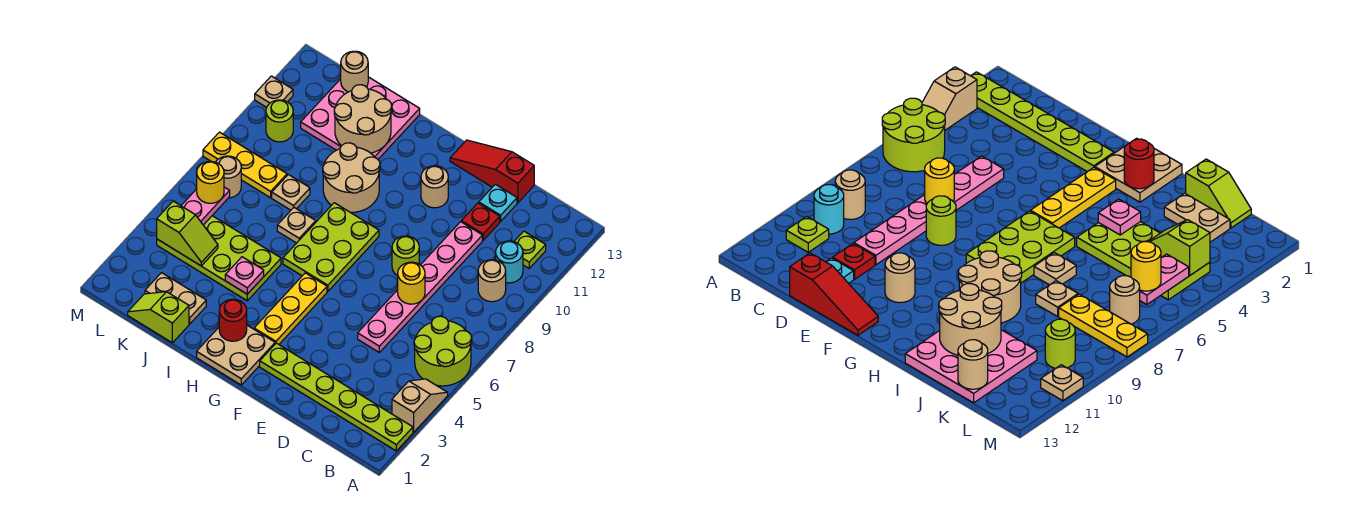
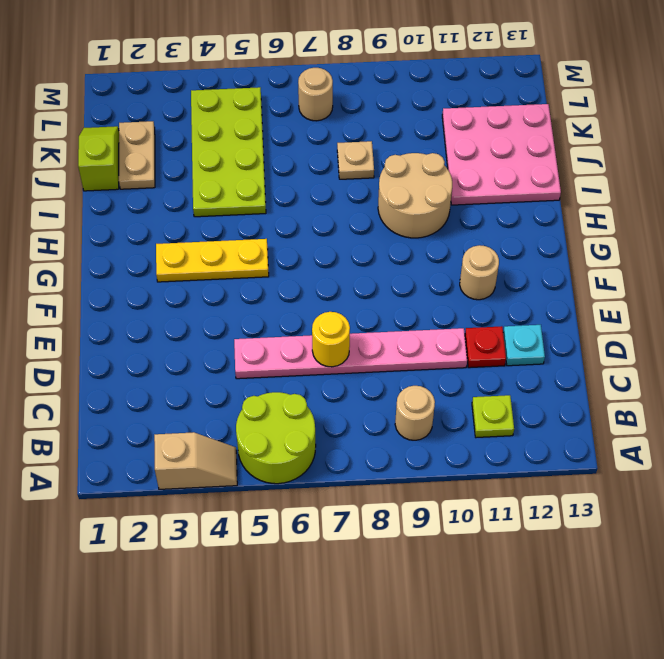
none -> lime 1x6 plate [260,343,413,451]
none -> cyan 1x1 round brick [496,241,523,283]
none -> red 1x3 slope [450,140,534,203]
none -> lime 1x1 round brick [392,236,419,276]

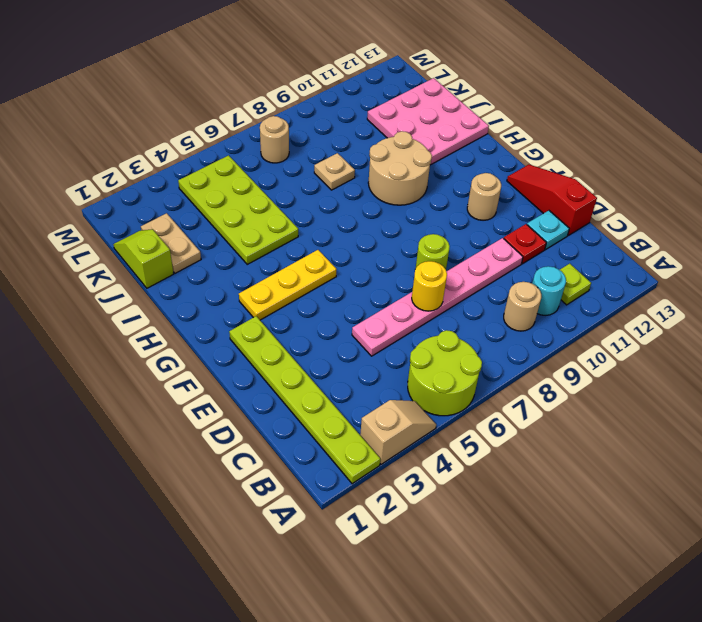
none -> tan 2x2 plate [197,325,275,385]
none -> lime 2x3 plate [283,203,379,292]
none -> tan 1x1 plate [277,208,316,243]
none -> yellow 1x3 plate [203,132,287,198]

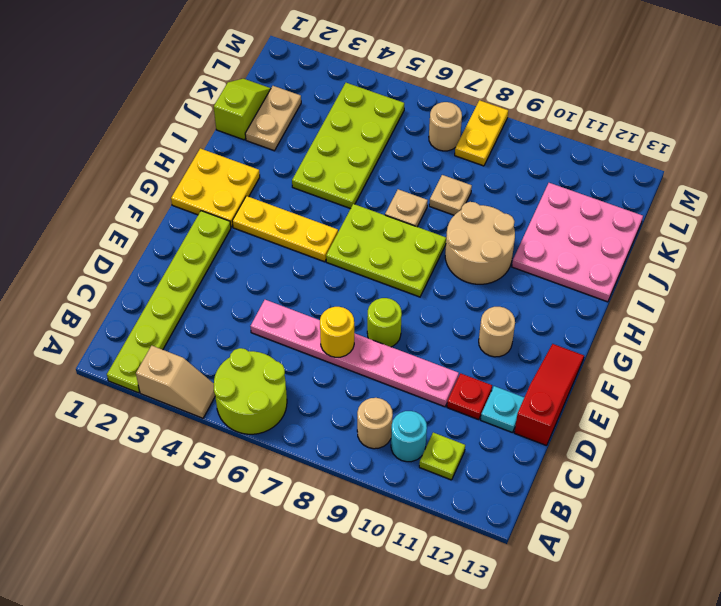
yellow 2x2 plate [171,148,260,227] -> tan 2x2 plate [197,325,275,385]
yellow 1x2 plate [455,100,508,166] -> yellow 1x3 plate [203,132,287,198]
none -> lime 1x1 round brick [266,100,293,142]
none -> tan 1x1 plate [255,76,293,107]
none -> red 1x1 round brick [219,299,247,341]
none -> pink 1x1 plate [225,257,264,294]

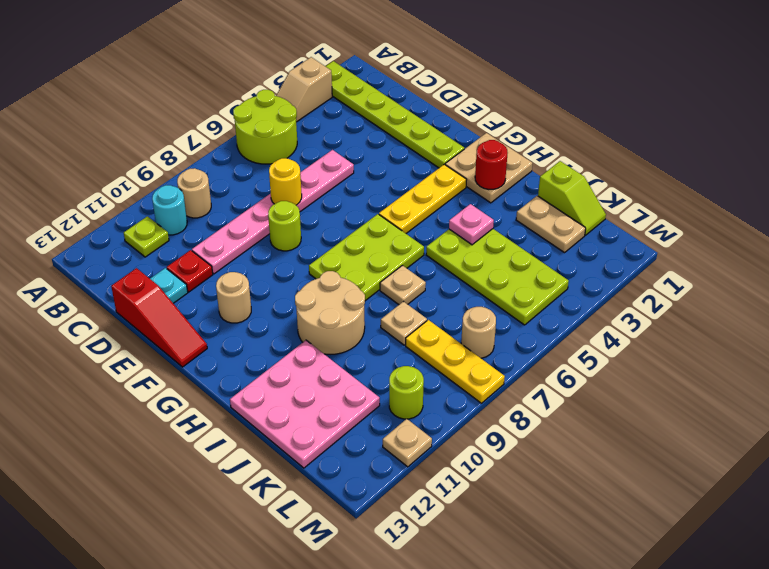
none -> tan 2x2 round brick [334,85,392,153]
none -> lime 1x2 slope [157,201,218,266]
none -> tan 1x1 round brick [341,51,368,92]
none -> pink 1x2 plate [181,187,230,225]

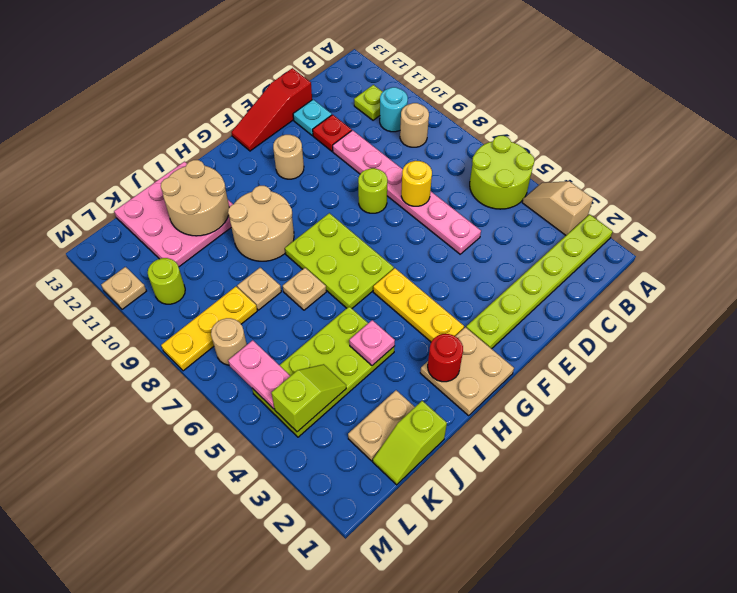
none -> tan 1x1 round brick [341,51,368,92]
none -> yellow 1x1 round brick [197,161,224,203]

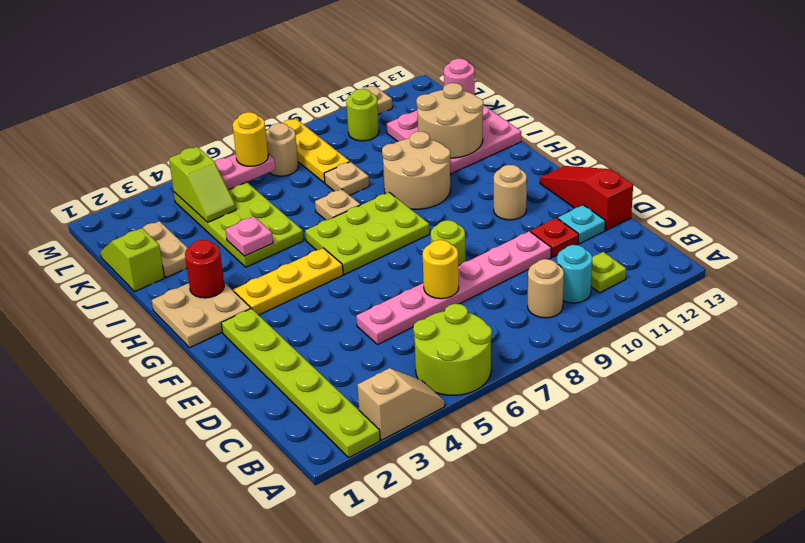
pink 1x1 round brick [444,59,475,95] -> tan 1x1 round brick [341,51,368,92]

